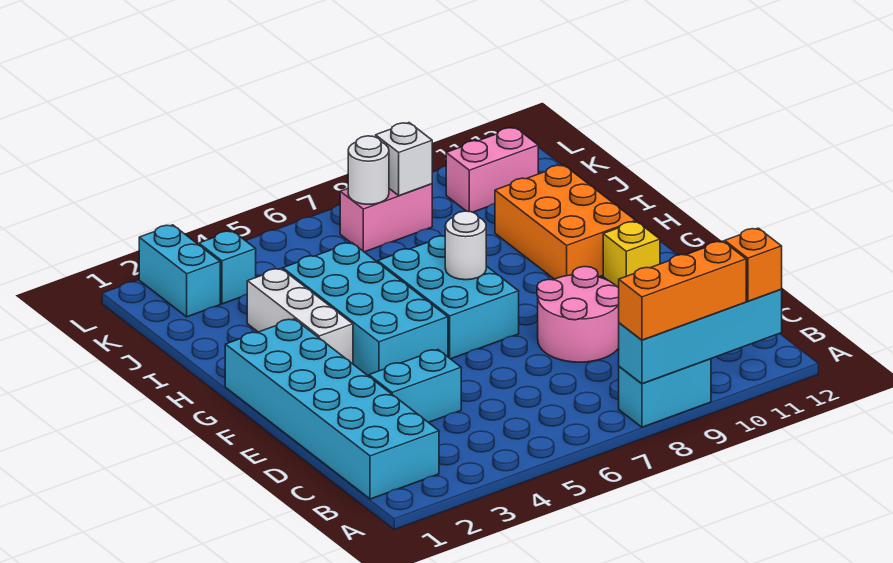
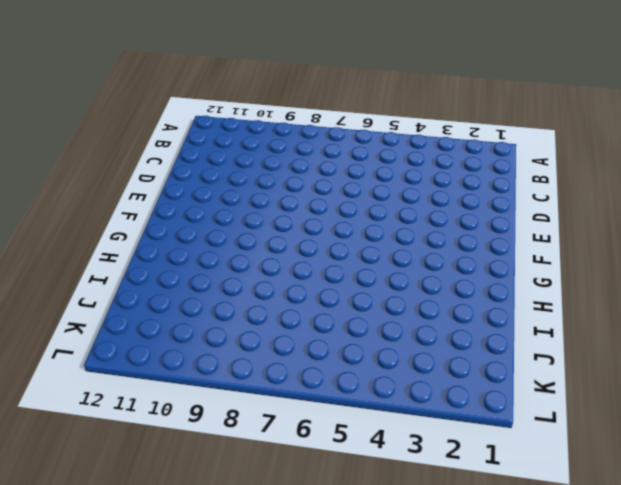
none -> cyan 1x2 brick [619,359,711,427]
none -> cyan 2x6 brick [225,319,439,499]
none -> cyan 1x2 brick [369,350,461,422]

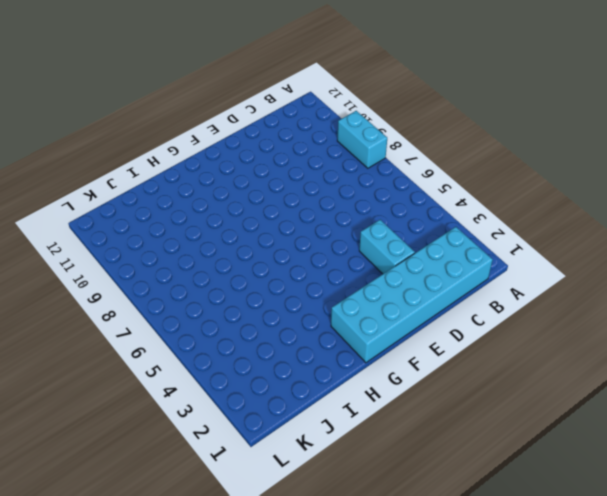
none -> pink 2x2 round brick [537,267,619,362]
none -> cyan 2x4 brick [283,243,448,376]
none -> cyan 2x3 brick [378,236,519,359]

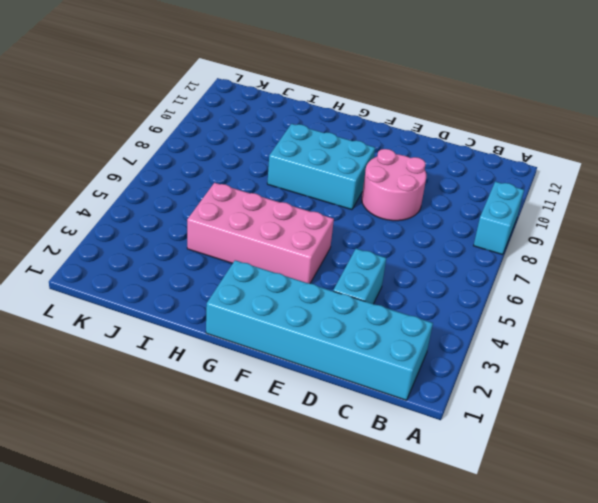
pink 2x4 brick [187,183,334,284] -> cyan 2x4 brick [283,243,448,376]
cyan 2x3 brick [267,124,375,210] -> cyan 2x3 brick moved to [378,236,519,359]
none -> yellow 1x1 brick [603,221,660,288]
none -> white 1x3 brick [247,269,353,364]
none -> orange 2x3 brick [495,165,636,279]

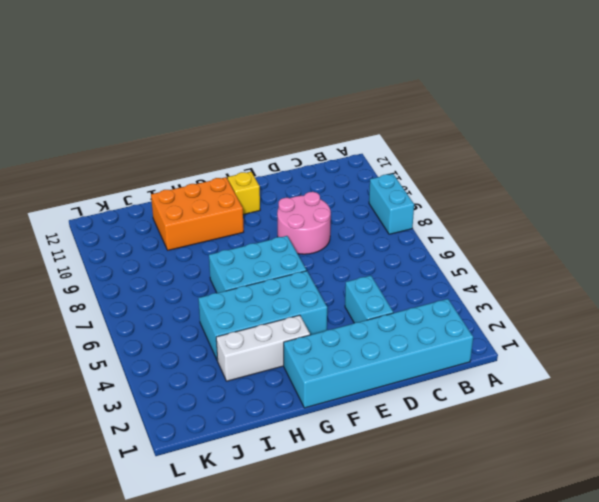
none -> cyan 1x2 brick [139,225,220,317]
none -> cyan 1x1 brick [199,231,256,304]
none -> pink 1x2 brick [340,184,432,252]

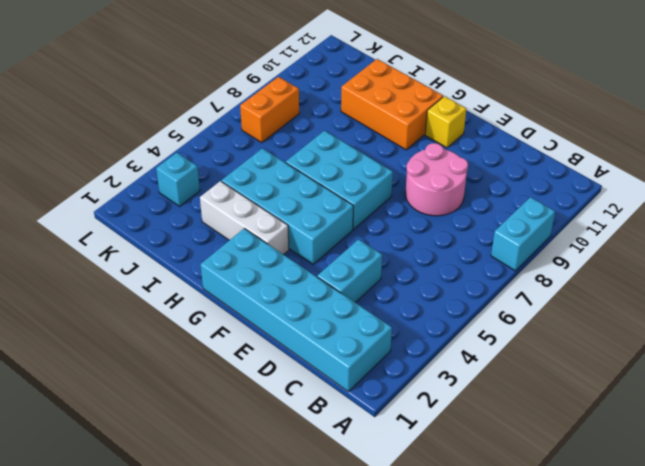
orange 1x2 brick [240,77,299,142] -> pink 1x2 brick [340,184,432,252]
none -> cyan 1x2 brick [139,225,220,317]
none -> pink 1x2 brick [446,127,538,212]
none -> cyan 1x4 brick [619,290,782,384]

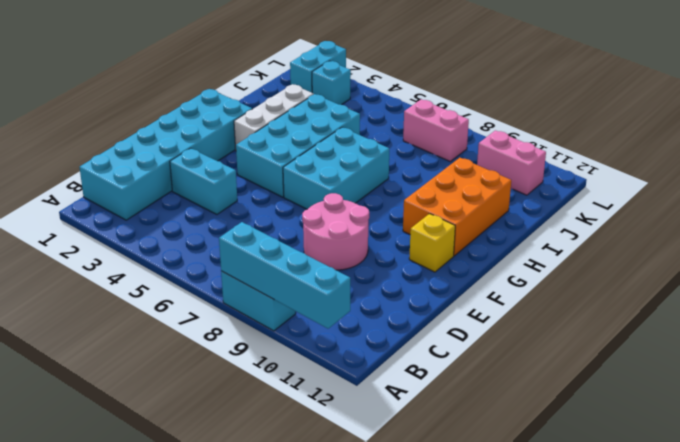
none -> white 1x1 round brick [445,211,486,280]
none -> white 1x1 round brick [348,136,389,204]
none -> white 1x1 brick [376,123,432,196]

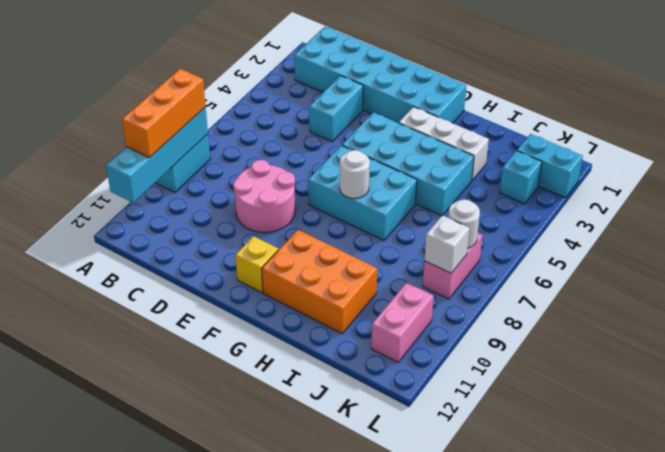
none -> orange 1x1 brick [725,228,782,301]

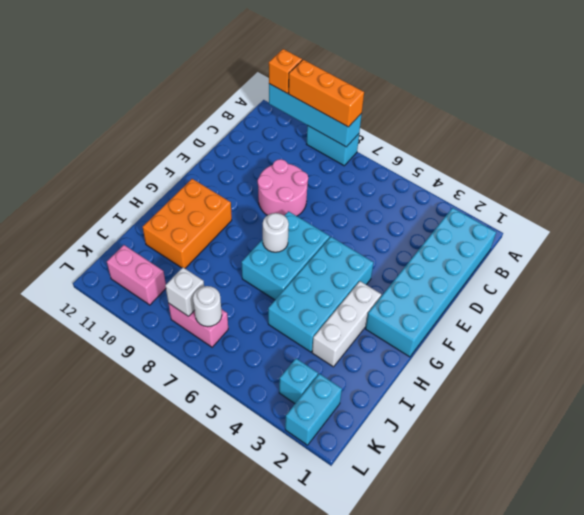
none -> cyan 1x2 brick [369,350,461,422]
none -> yellow 1x1 brick [603,221,660,288]

